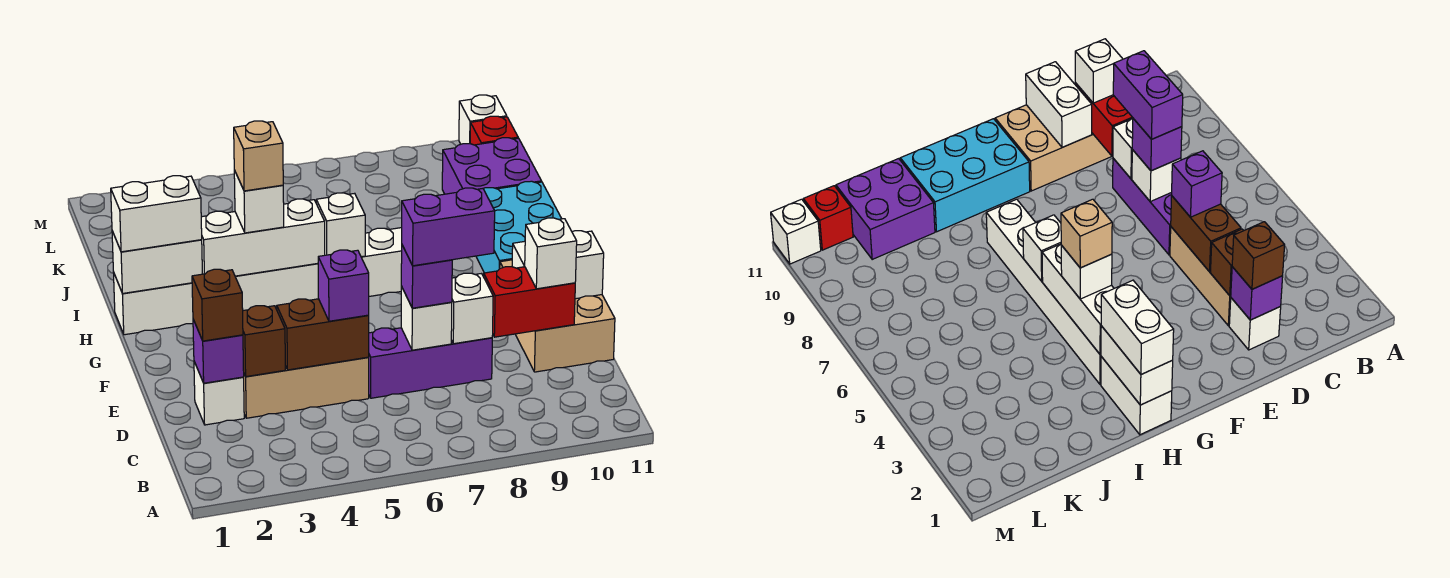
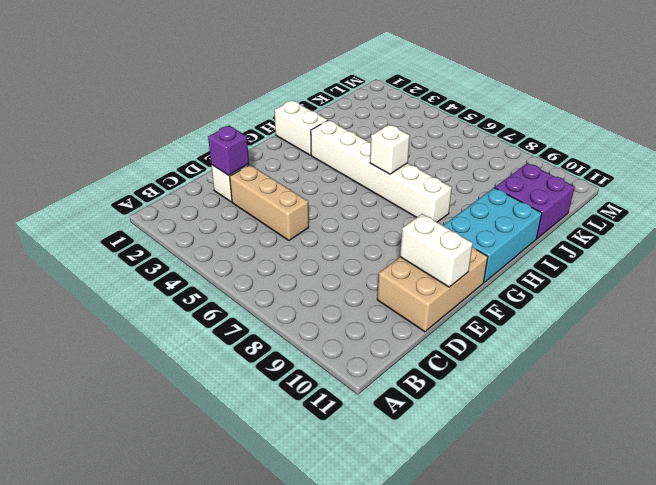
none -> purple 1x3 brick [368,328,492,398]
none -> red 1x1 brick [470,116,518,145]
none -> white 1x1 brick [459,95,507,144]

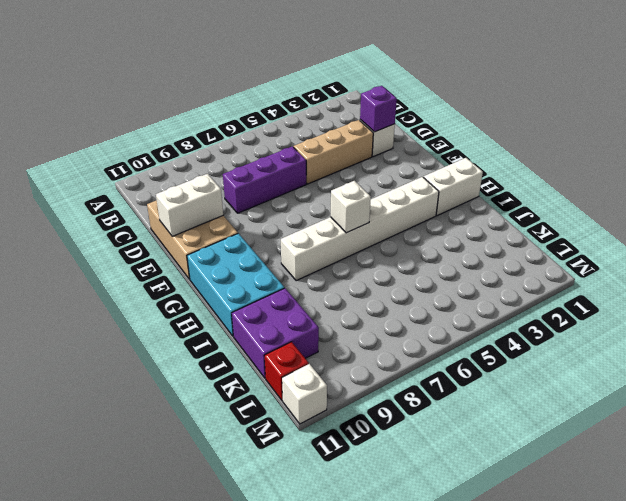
none -> brown 1x1 brick [243,306,285,377]
none -> brown 1x2 brick [277,299,369,370]
none -> white 1x1 brick [401,286,452,350]

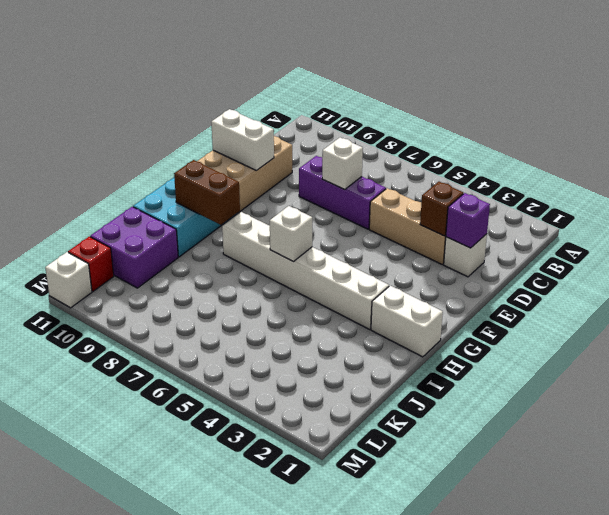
brown 1x2 brick [174,160,240,225] -> brown 1x2 brick moved to [277,299,369,370]
none -> white 1x1 brick [451,273,493,344]
none -> red 1x2 brick [484,267,575,337]
none -> white 1x2 brick [112,231,202,294]

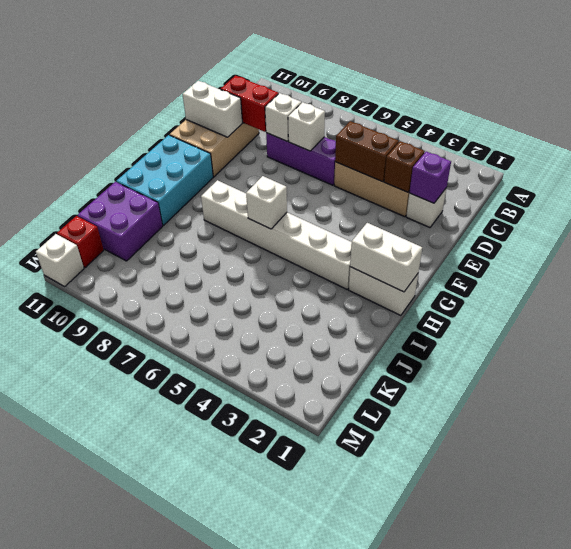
none -> white 1x3 brick [201,199,325,276]
none -> brown 1x1 brick [192,269,243,341]
none -> purple 1x1 brick [318,250,369,321]

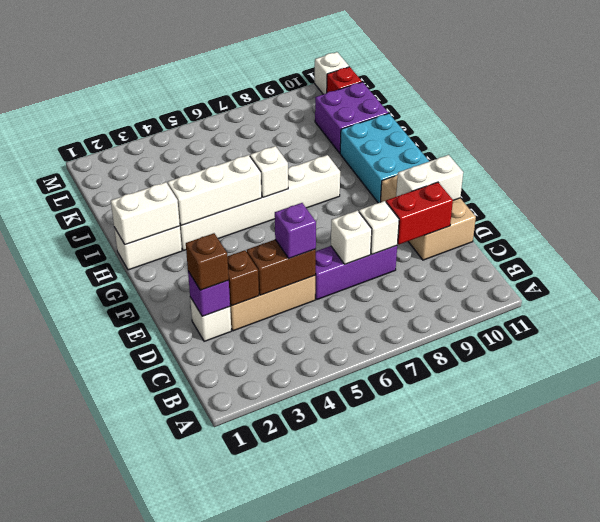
none -> purple 1x1 brick [401,245,452,308]
none -> white 1x1 brick [525,218,577,289]
none -> white 1x2 brick [111,176,202,252]

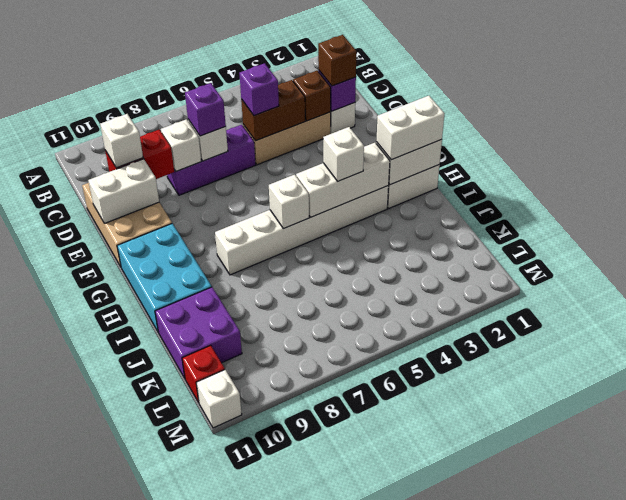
none -> purple 1x2 brick [402,188,495,266]
none -> tan 1x1 brick [234,121,283,191]

